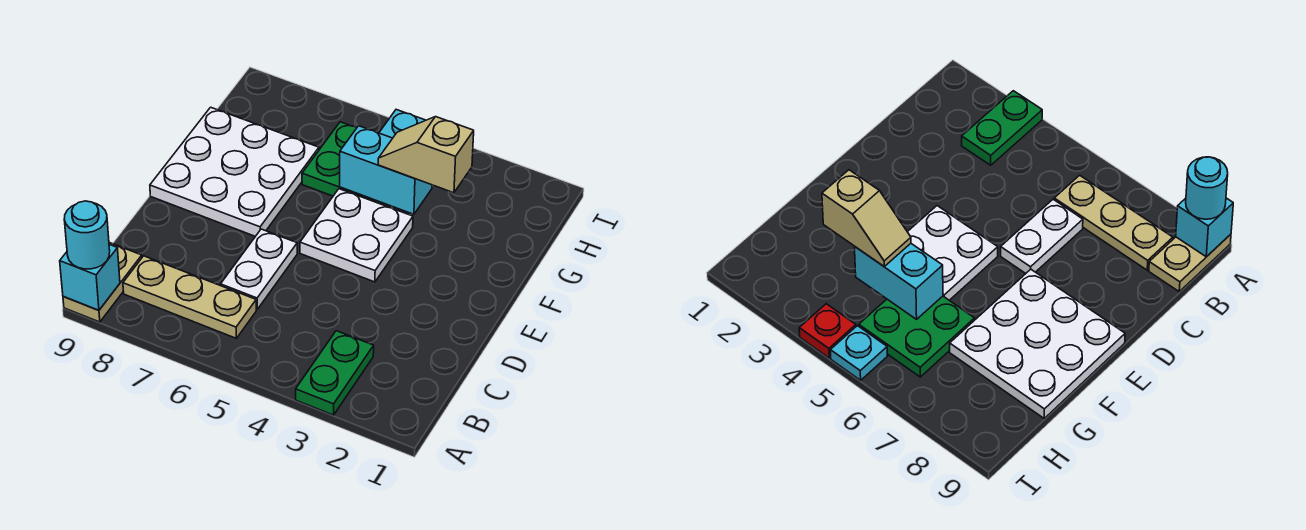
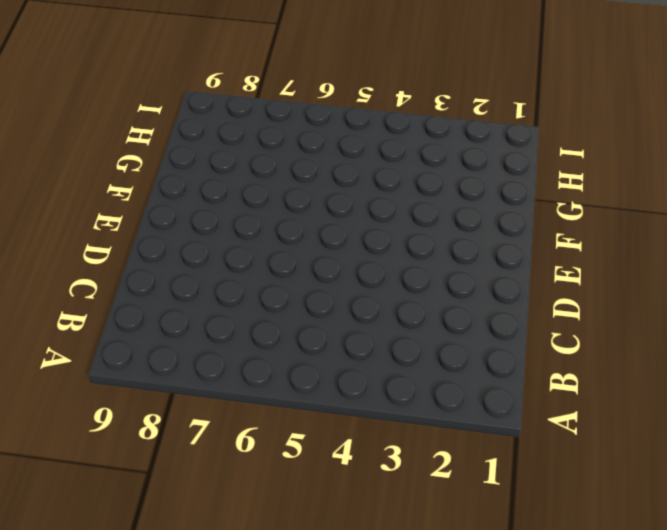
none -> green 1x2 plate [296,331,374,415]
none -> tan 1x2 plate [63,243,142,322]
none -> tan 1x3 plate [123,256,256,338]

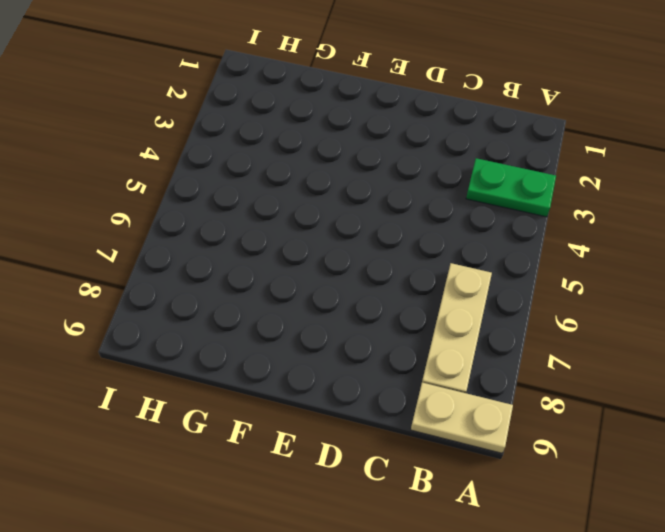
none -> white 1x2 plate [221,229,297,309]
none -> white 2x2 plate [300,189,413,282]
none -> white 3x3 plate [150,107,319,236]

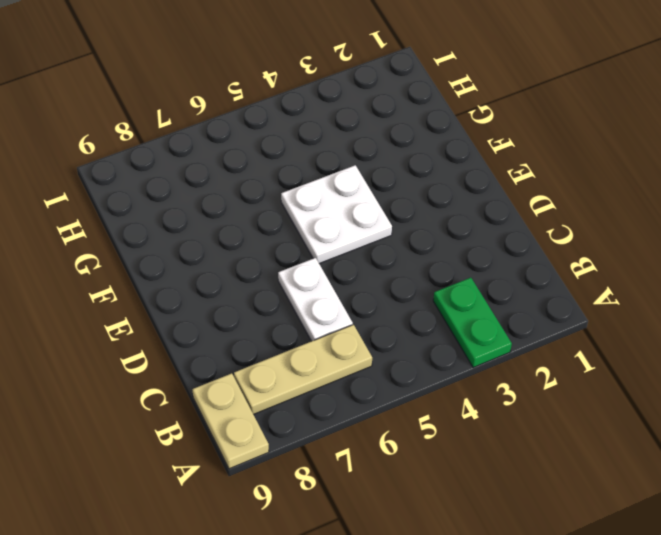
none -> white 3x3 plate [150,107,319,236]
none -> green 2x2 plate [302,122,382,204]
none -> red 1x1 plate [799,304,856,358]

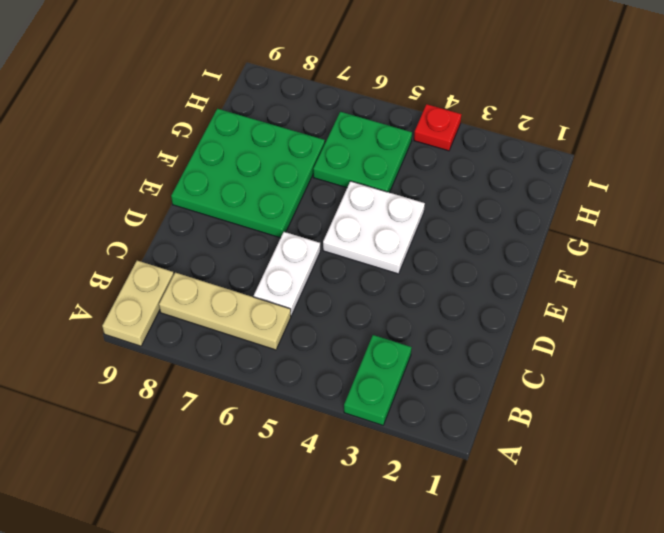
green 3x3 plate [171,109,325,238] -> white 3x3 plate [150,107,319,236]
none -> cyan 1x1 plate [379,110,426,138]
none -> cyan 1x1 brick [60,244,120,310]
none -> cyan 1x2 brick [340,126,432,214]

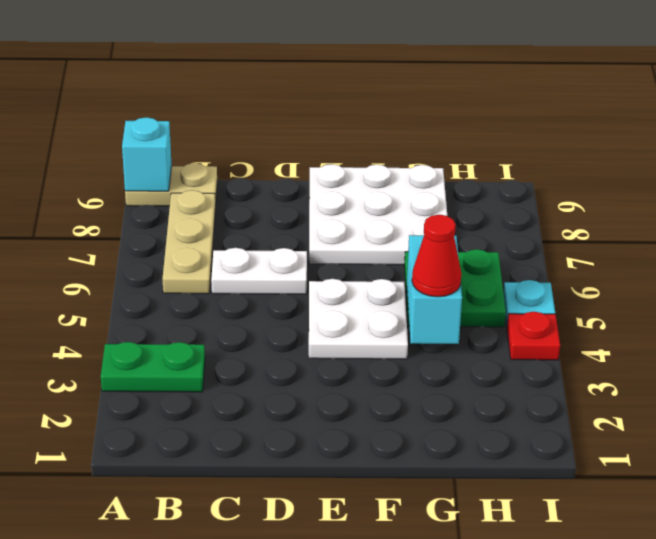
red 1x1 cone [412,215,461,297] -> tan 1x2 slope [378,117,474,193]
none -> cyan 1x1 round brick [64,201,110,269]

